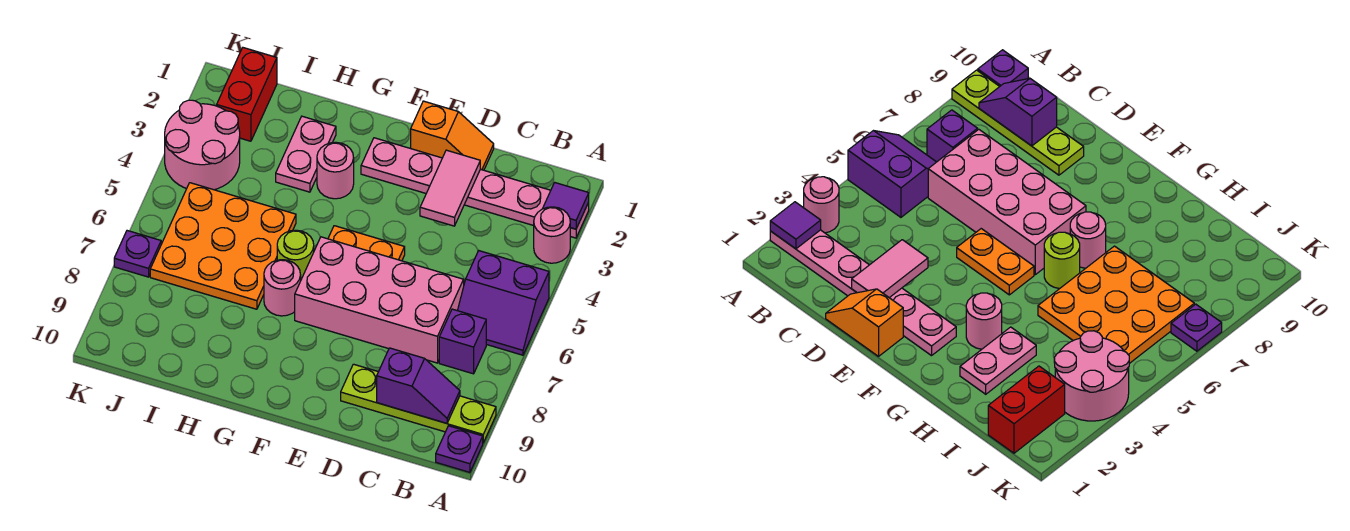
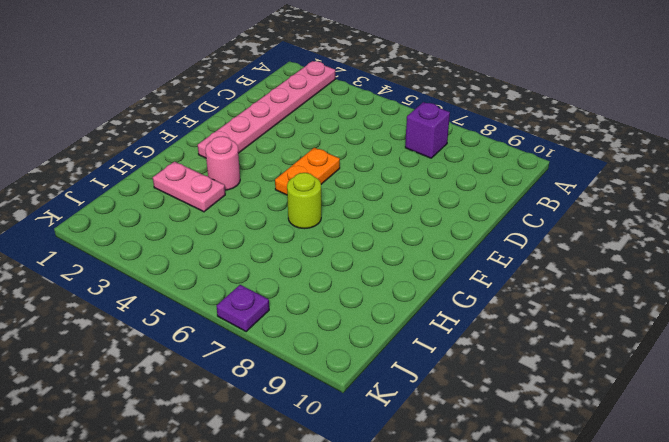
none -> pink 1x1 round brick [534,207,570,263]
none -> purple 2x2 slope [457,251,549,355]
none -> lime 1x4 plate [341,364,496,443]

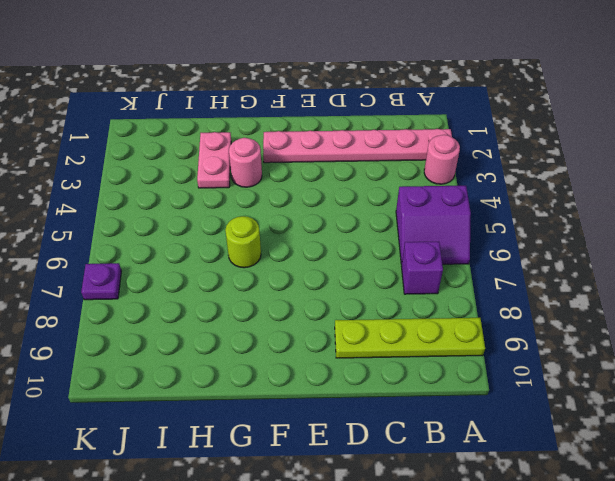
none -> purple 1x1 plate [436,426,483,472]
none -> pink 2x4 brick [295,237,464,363]
none -> orange 1x2 slope [411,101,494,170]

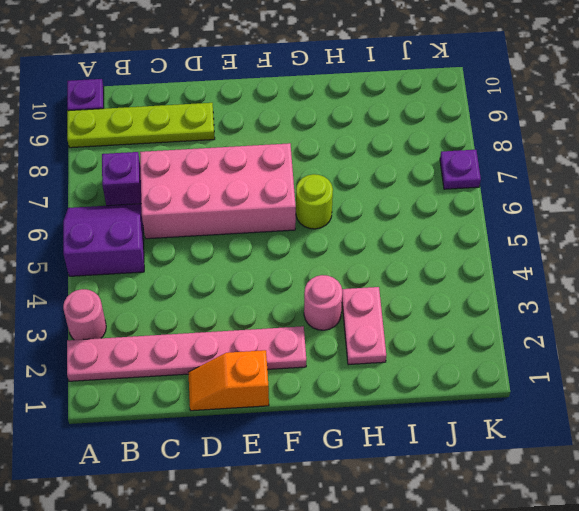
none -> orange 1x2 plate [328,226,405,261]
none -> pink 1x1 round brick [264,260,301,316]
none -> orange 3x3 plate [150,183,296,309]

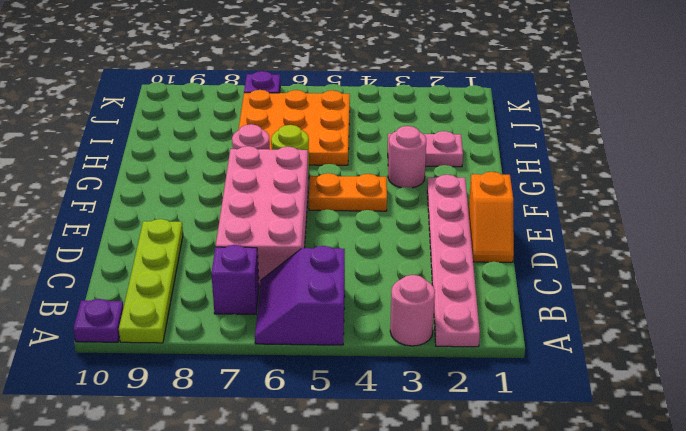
orange 1x2 plate [309,173,387,211] -> orange 1x2 plate turned to [328,226,405,261]
none -> red 1x2 brick [217,48,277,141]
none -> pink 2x2 round brick [165,100,240,190]
none -> purple 1x1 tile [543,183,589,229]

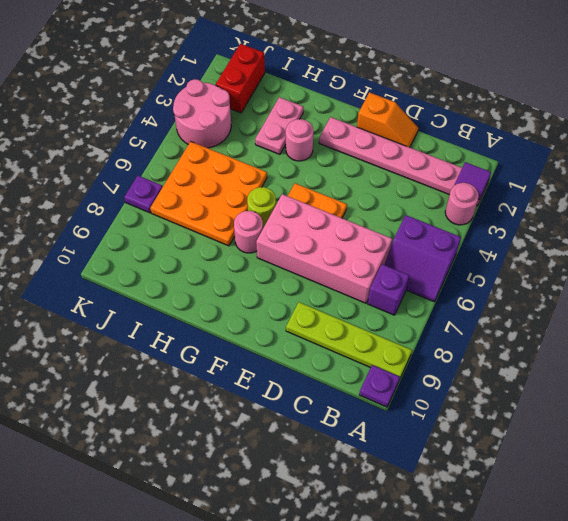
none -> purple 1x2 slope [377,348,460,423]
none -> pink 1x2 tile [420,150,480,226]

